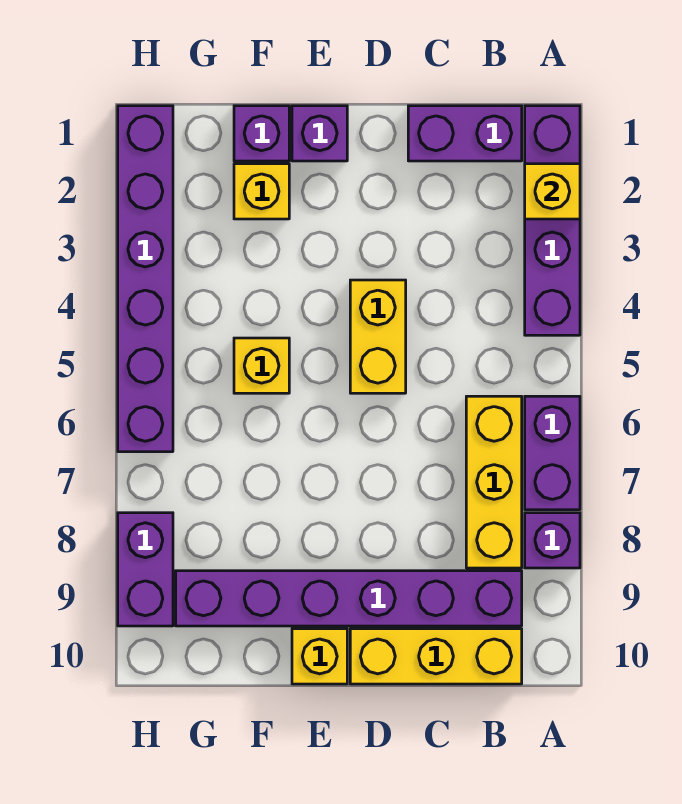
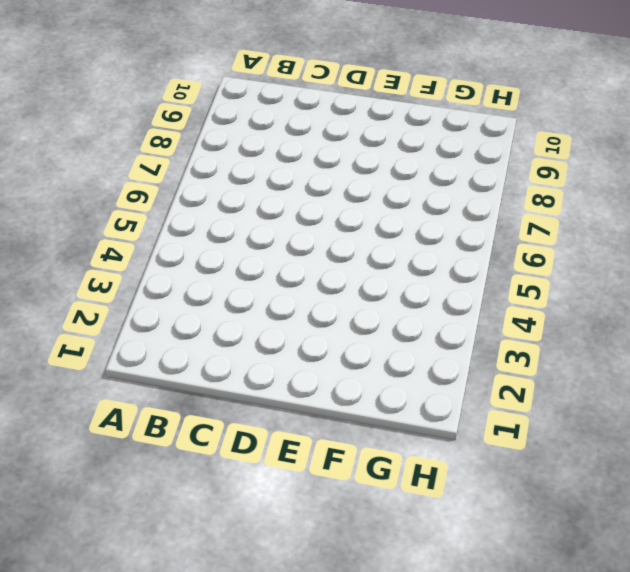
none -> purple 1x4 brick [525,106,580,335]
none -> purple 1x2 brick [525,396,580,510]
none -> purple 1x1 brick [525,513,580,568]

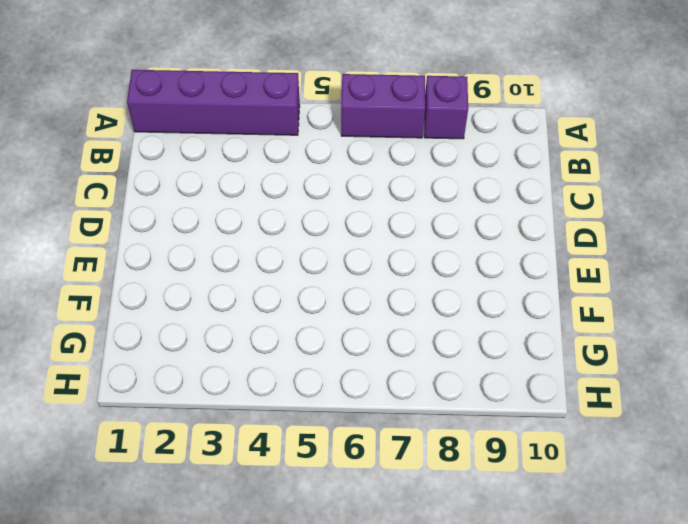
none -> purple 1x2 brick [408,106,522,161]
none -> yellow 1x3 brick [466,396,522,568]
none -> purple 1x6 brick [176,571,522,626]

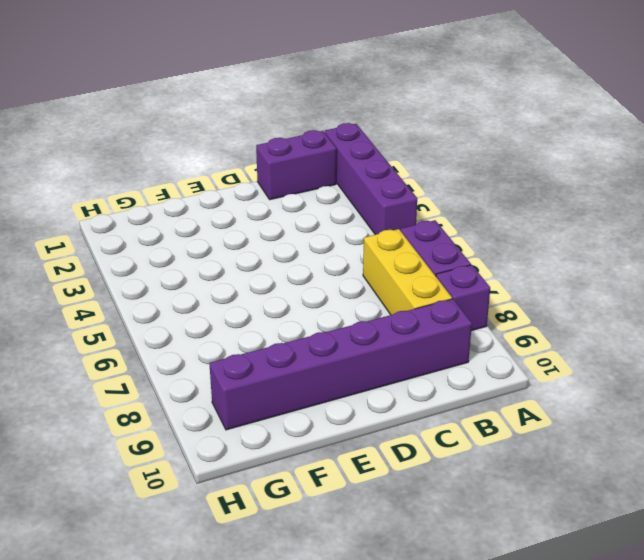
none -> yellow 1x3 brick [350,629,522,684]
none -> yellow 1x2 brick [350,280,406,393]
none -> purple 1x1 brick [292,106,347,161]

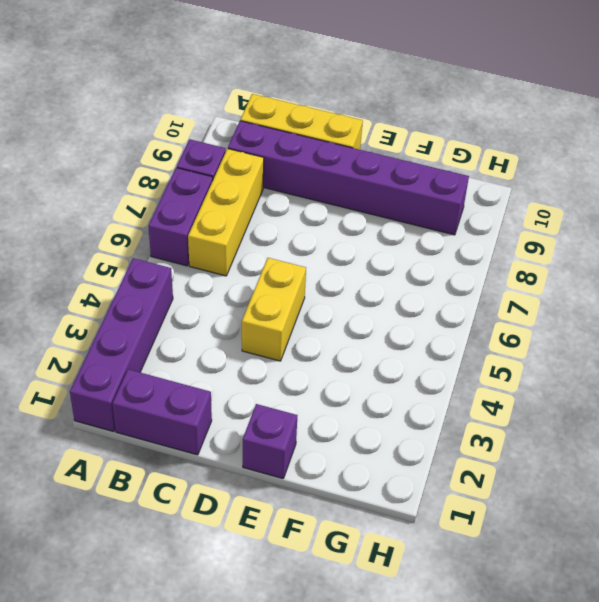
none -> yellow 1x1 brick [292,629,347,684]
none -> purple 1x1 brick [234,106,289,161]
none -> yellow 1x1 brick [234,164,289,219]

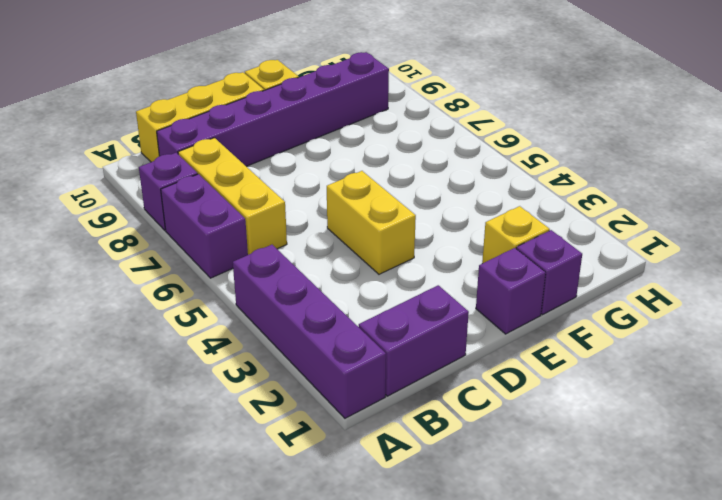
none -> yellow 1x1 brick [234,338,289,393]
none -> purple 1x6 brick [118,106,173,452]
none -> purple 1x2 brick [118,513,173,626]

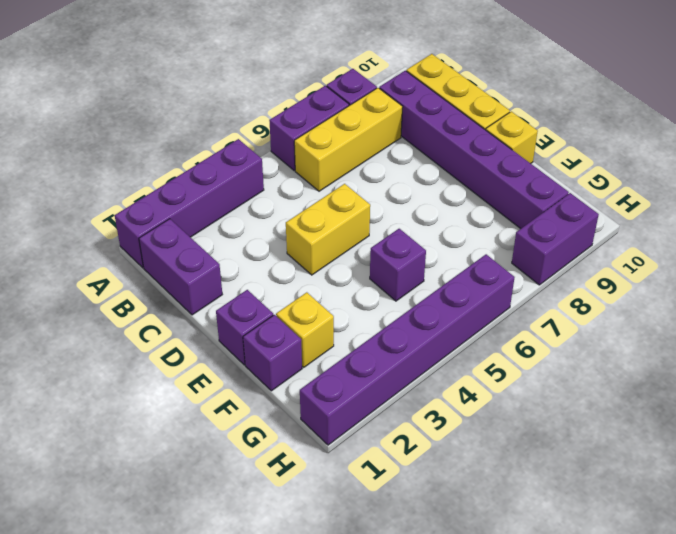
purple 1x1 brick [370,229,426,301] -> yellow 1x1 brick [234,338,289,393]
none -> yellow 1x1 brick [525,164,580,219]

